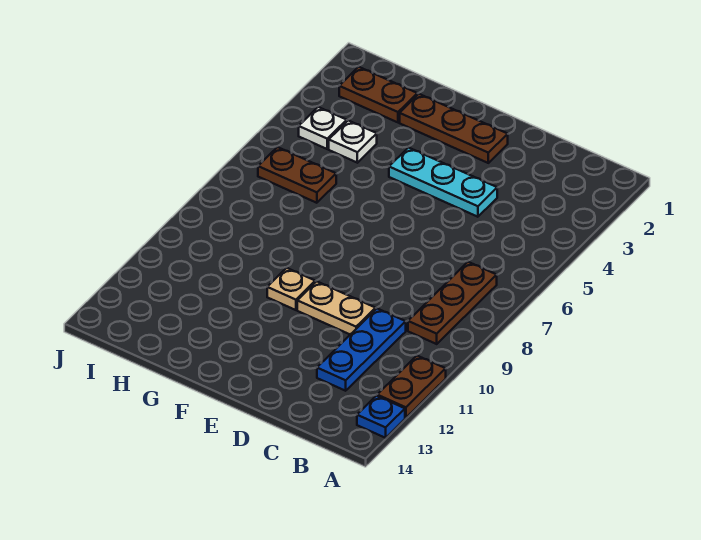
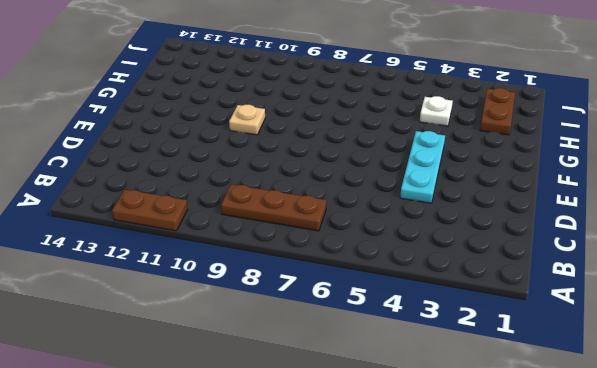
none -> blue 1x1 plate [357,396,405,438]
none -> blue 1x3 plate [317,309,406,391]
none -> tan 1x2 plate [297,282,376,334]

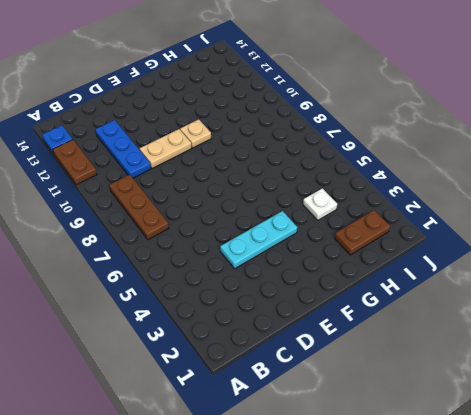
none -> brown 1x3 plate [400,94,508,163]
none -> brown 1x2 plate [258,147,336,203]
none -> white 1x1 plate [299,107,347,149]

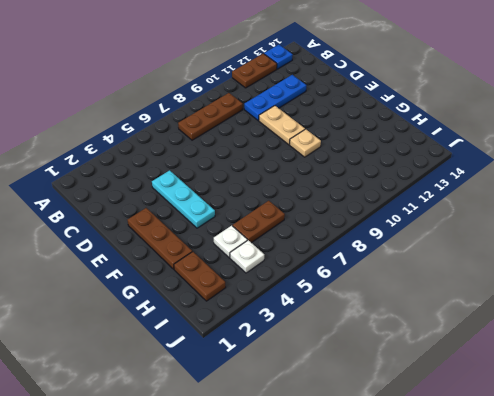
brown 1x2 plate [233,201,285,243] -> brown 1x2 plate turned to [258,147,336,203]

